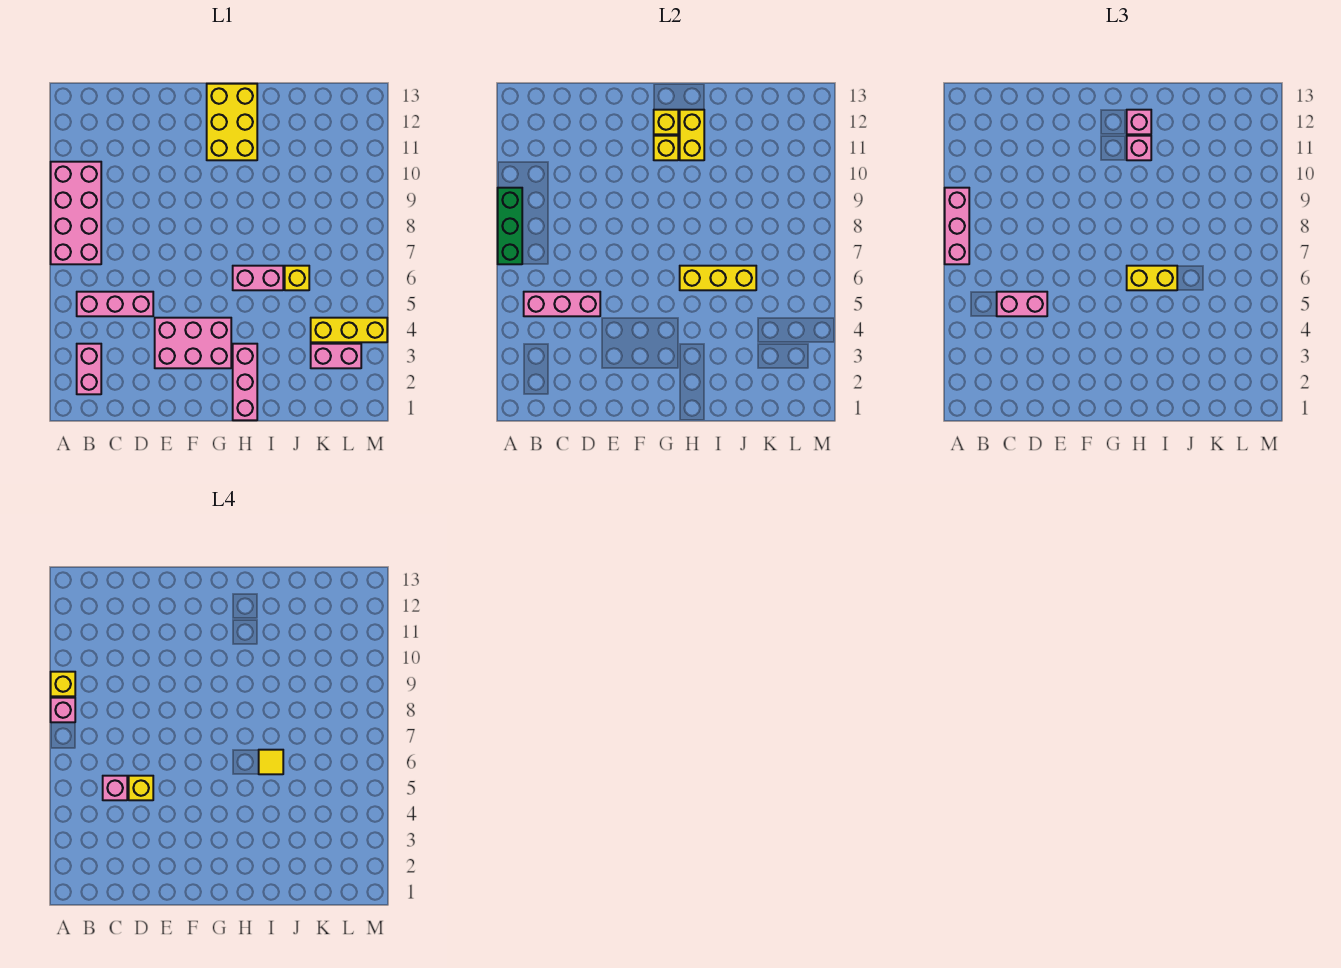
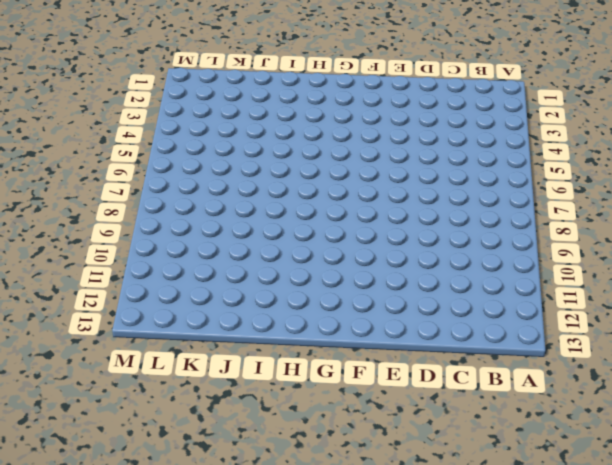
none -> pink 2x4 brick [51,162,101,264]
none -> pink 1x2 brick [77,344,101,394]
none -> pink 1x3 brick [77,292,153,316]

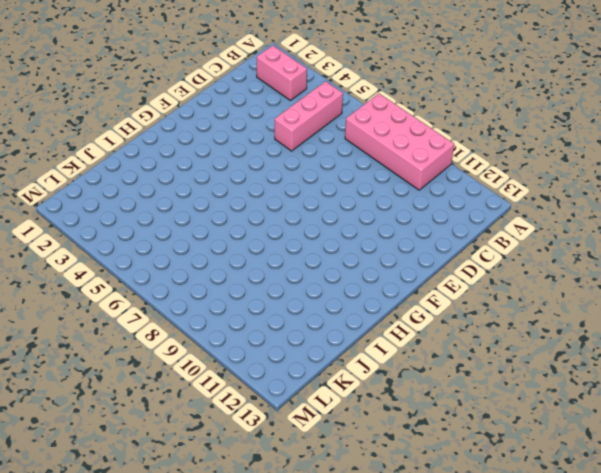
none -> pink 2x3 brick [155,318,231,368]
none -> yellow 2x3 brick [207,84,257,160]
none -> pink 1x3 brick [233,344,257,420]

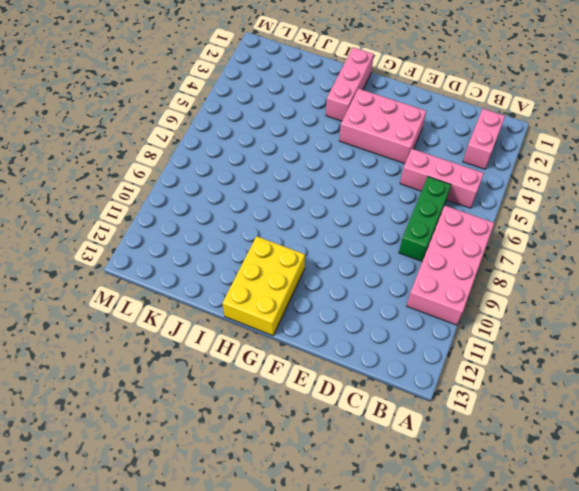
green 1x3 brick [399,177,451,261] -> green 1x3 brick moved to [498,188,522,264]
none -> pink 1x2 brick [233,266,283,290]
none -> yellow 1x1 brick [285,266,309,290]
none -> pink 1x2 brick [311,344,361,368]

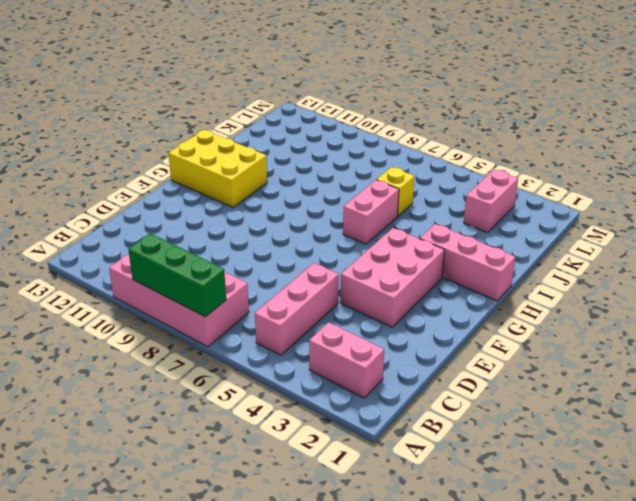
none -> yellow 1x3 brick [311,318,387,342]
none -> pink 1x3 brick [524,292,600,316]
none -> yellow 1x1 brick [654,136,678,160]

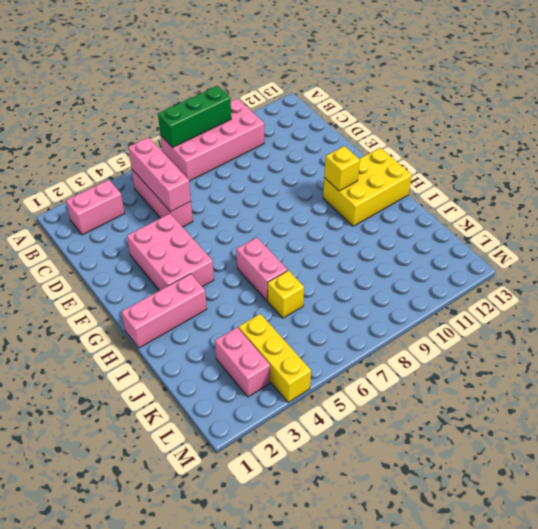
none -> yellow 1x1 brick [654,110,678,134]
none -> yellow 1x3 brick [680,266,756,290]
none -> yellow 1x2 brick [680,110,704,160]

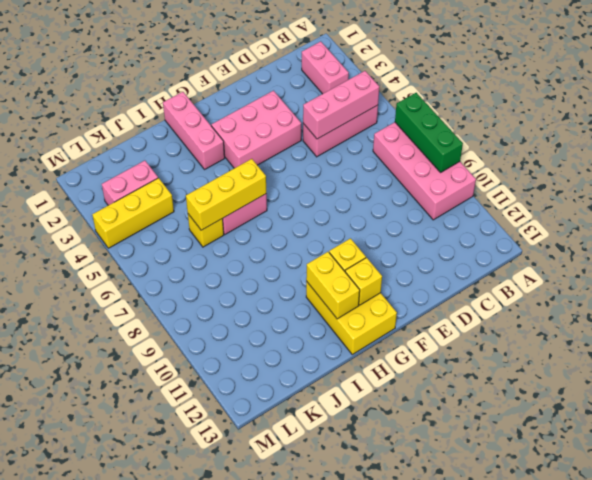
none -> pink 1x3 brick [945,188,969,264]
none -> pink 1x2 brick [997,292,1047,316]
none -> yellow 1x2 brick [1127,266,1177,290]

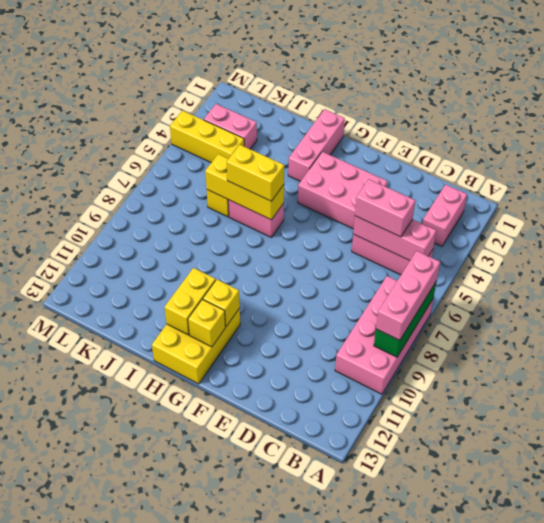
none -> pink 1x1 brick [1127,136,1151,160]
none -> pink 1x1 brick [1127,110,1151,134]
none -> pink 1x1 brick [51,698,75,722]

